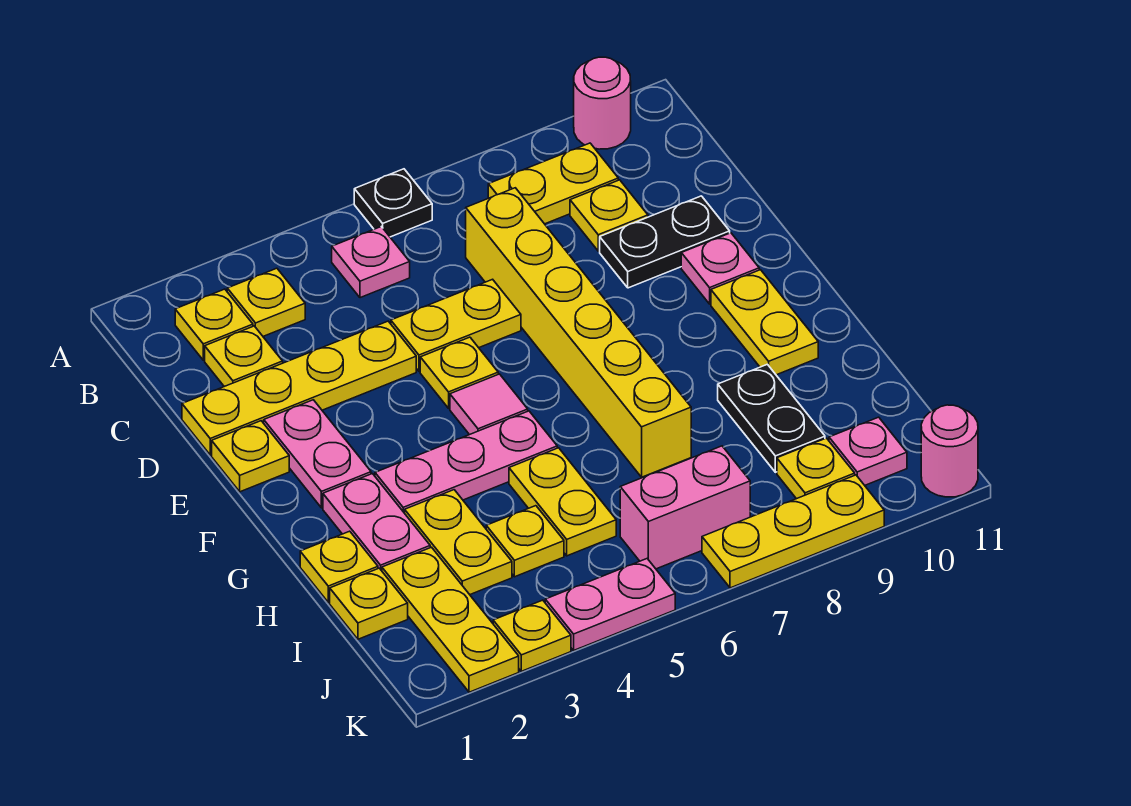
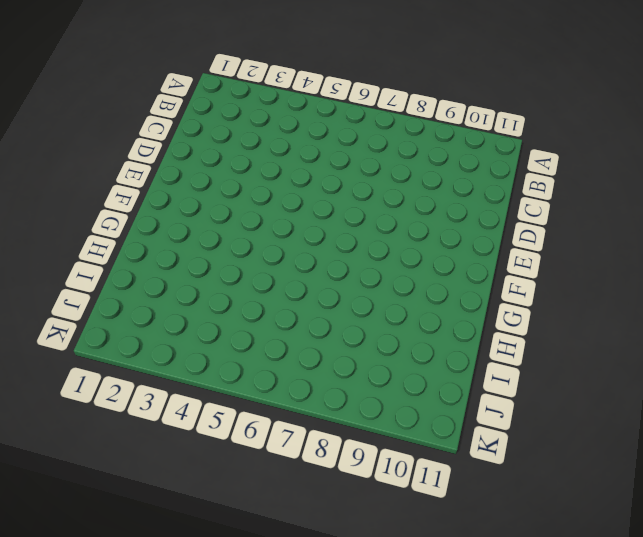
none -> black 1x1 plate [354,169,432,237]
none -> pink 1x1 round brick [574,57,631,149]
none -> yellow 1x1 plate [175,289,253,360]
none -> yellow 1x1 plate [227,268,305,336]

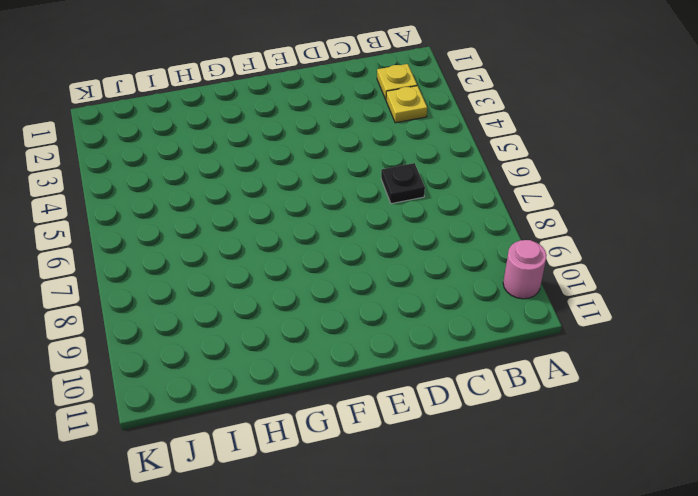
black 1x1 plate [381,163,425,204] -> black 1x1 plate moved to [354,169,432,237]
none -> pink 1x1 plate [332,227,410,298]
none -> yellow 1x2 plate [488,143,618,224]
none -> yellow 1x1 plate [205,326,283,387]
none -> yellow 1x6 brick [466,188,691,477]

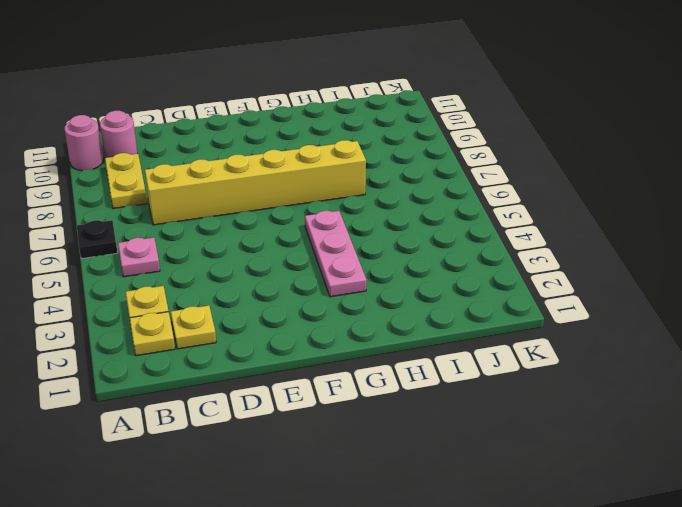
pink 1x1 round brick [100,111,138,158] -> pink 1x1 round brick moved to [921,405,978,497]
none -> yellow 1x1 plate [570,180,648,251]
none -> yellow 1x4 plate [182,321,416,455]
none -> yellow 1x2 plate [391,279,521,371]
none -> black 1x2 plate [600,196,730,288]

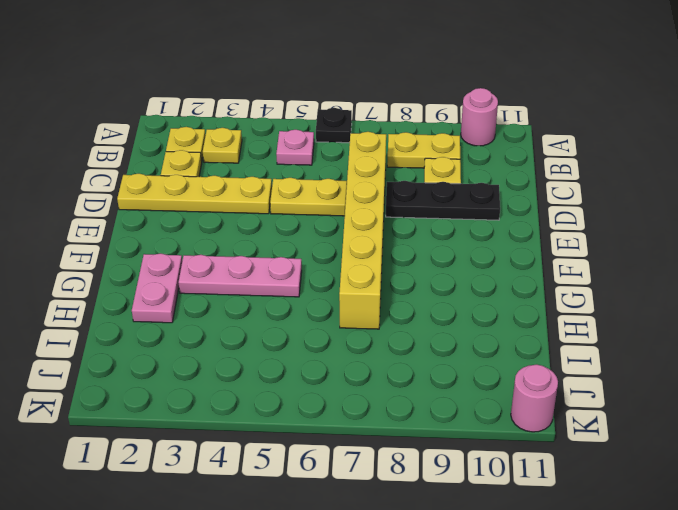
black 1x3 plate [386,181,500,220] -> black 1x2 plate [600,196,730,288]
none -> yellow 1x1 plate [212,421,289,492]
none -> pink 1x2 plate [264,400,371,508]
none -> yellow 1x1 plate [420,337,498,408]
none -> pink 1x1 plate [681,233,759,304]

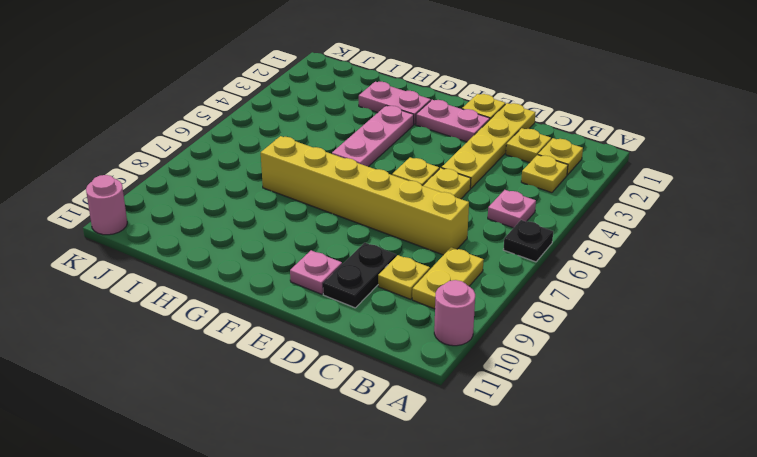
none -> pink 1x1 tile [450,374,528,435]
none -> yellow 1x2 plate [711,270,818,375]
none -> yellow 1x1 plate [300,531,378,602]
none -> yellow 1x2 plate [405,490,512,595]

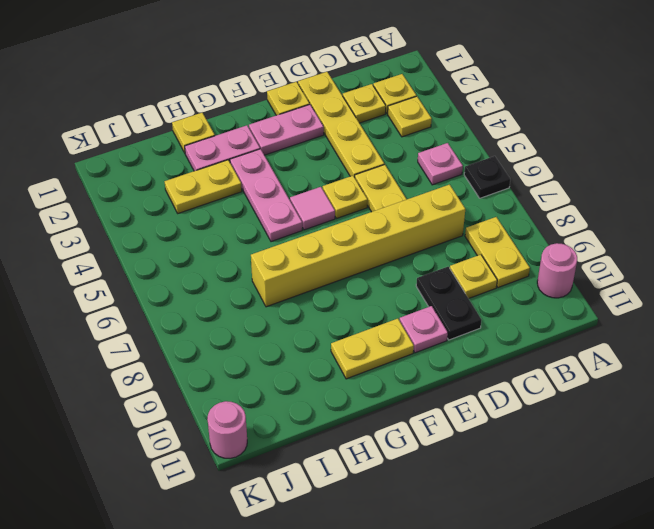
none -> yellow 1x2 plate [509,448,616,556]
none -> black 1x2 plate [718,364,825,472]
none -> yellow 1x1 plate [330,568,408,639]
none -> yellow 1x3 plate [382,547,519,692]

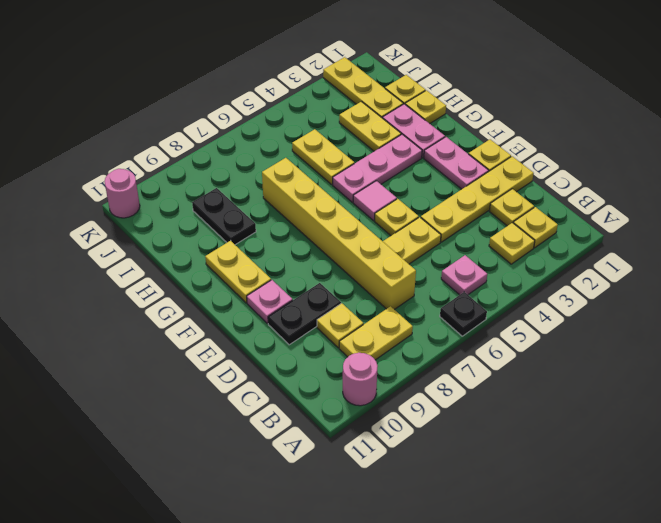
none -> yellow 1x1 plate [486,506,564,577]
none -> pink 1x2 brick [620,446,750,569]
none -> yellow 1x1 plate [777,438,855,499]
none -> pink 1x1 plate [829,417,907,485]

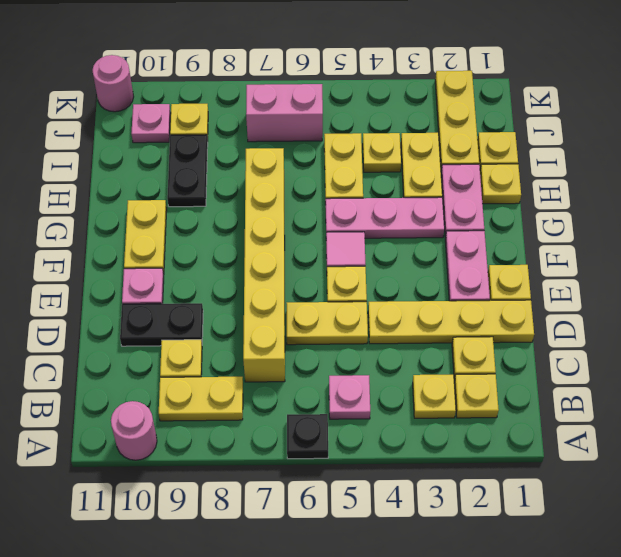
none -> yellow 1x1 plate [493,600,571,671]
none -> pink 1x2 plate [545,559,675,650]
none -> yellow 1x3 plate [702,475,884,588]

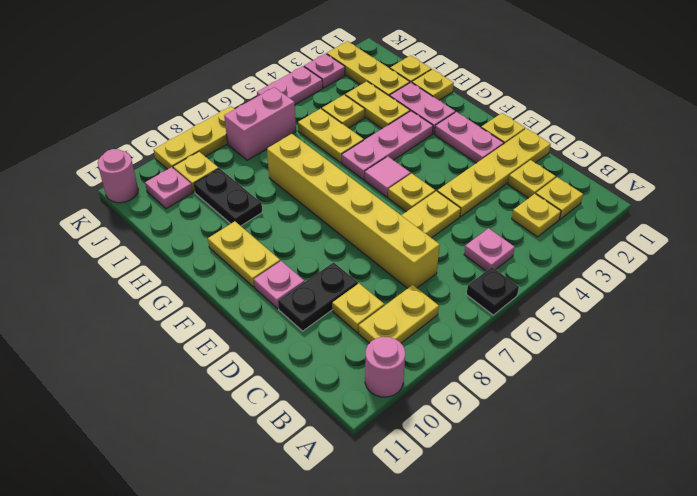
pink 1x1 plate [304,54,345,88] -> yellow 1x1 plate [493,600,571,671]

